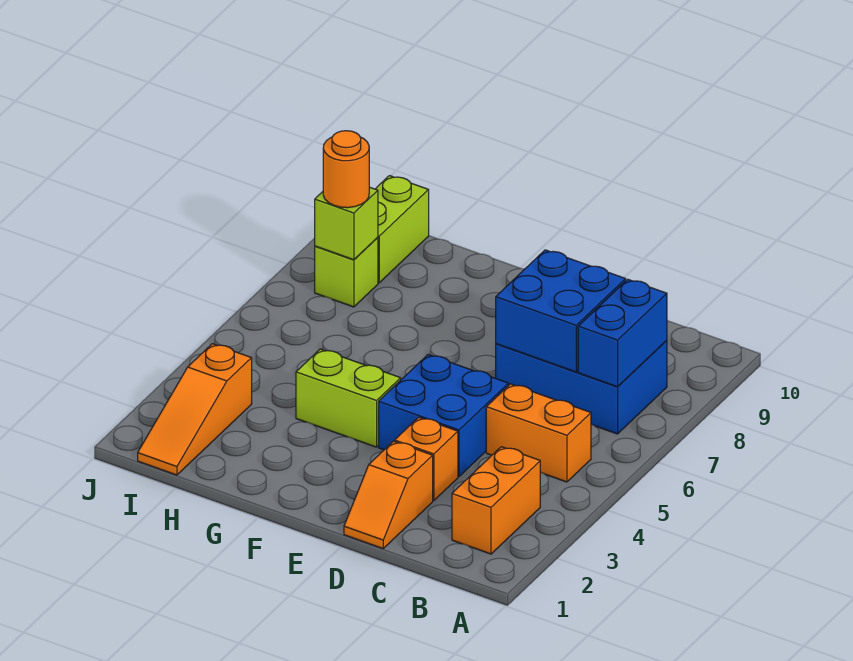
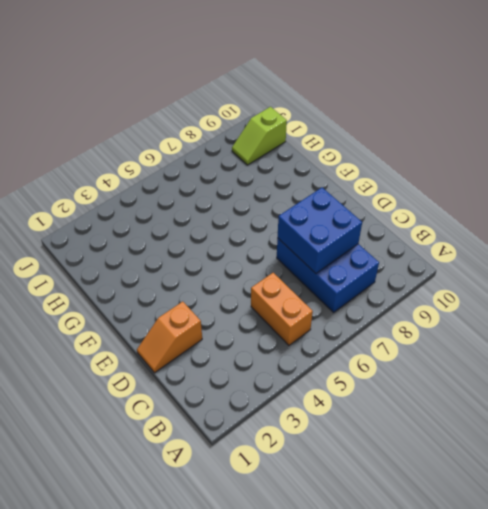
lime 1x2 slope [232,107,287,165] -> lime 1x2 brick [376,176,429,283]
none -> orange 1x2 brick [452,447,540,554]
none -> orange 1x1 brick [395,417,458,501]
none -> blue 2x2 brick [379,355,509,477]

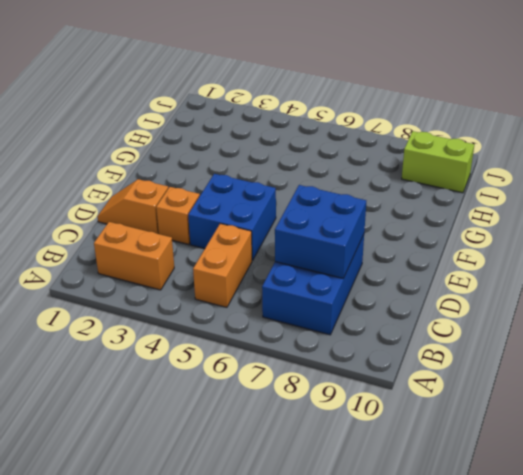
none -> lime 1x2 brick [296,349,401,447]
none -> orange 1x3 slope [138,344,252,475]
none -> lime 1x1 brick [315,237,378,307]

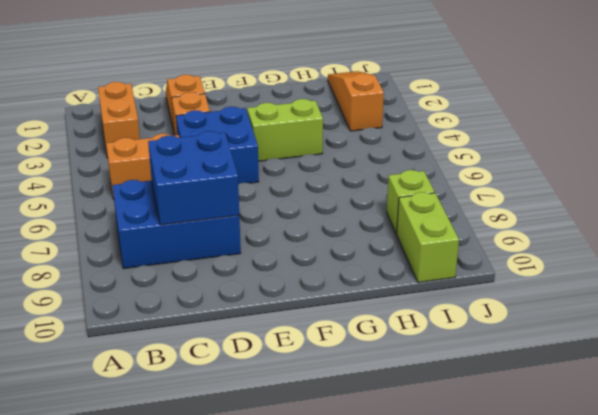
none -> blue 1x2 brick [578,279,667,387]
none -> lime 1x1 brick [315,187,378,260]
none -> orange 1x1 round brick [323,131,369,208]

